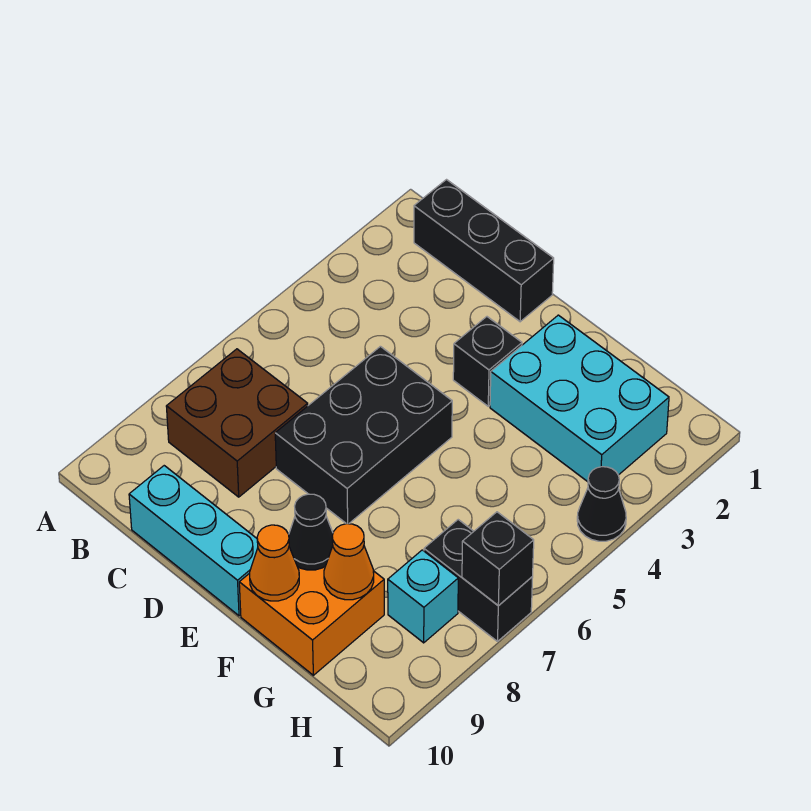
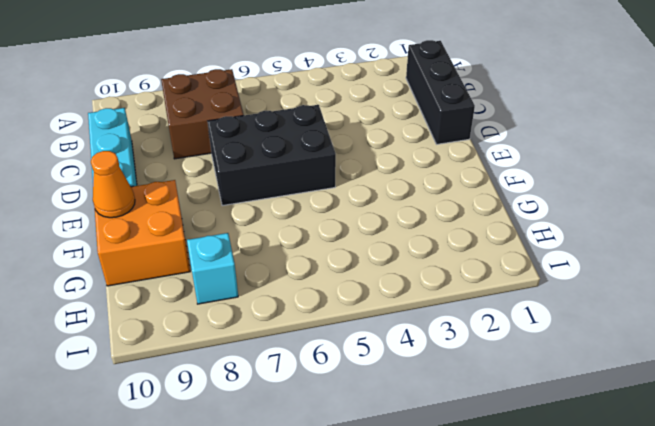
none -> black 1x1 brick [453,317,522,406]
none -> cyan 2x3 brick [490,315,669,482]
none -> black 1x2 brick [424,520,533,641]

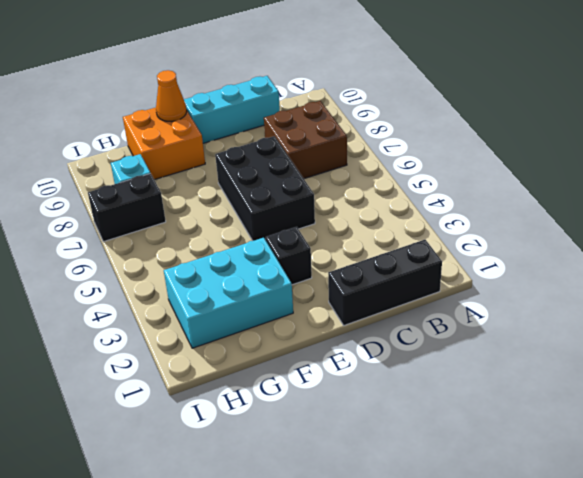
none -> black 1x1 cone [577,467,626,541]
none -> black 1x1 cone [289,494,333,570]
none -> orange 1x1 cone [324,524,374,600]

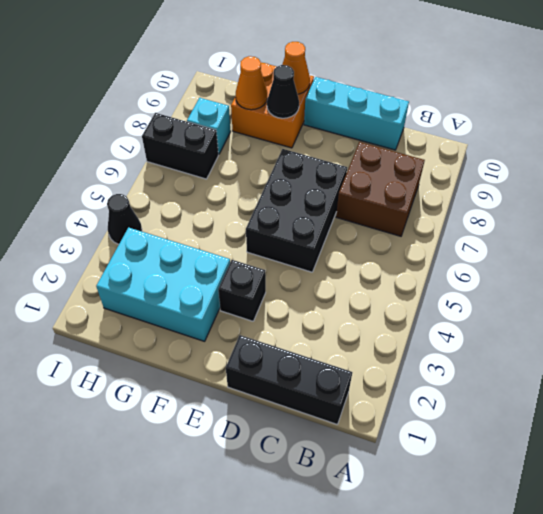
none -> black 1x1 brick [462,512,534,606]

